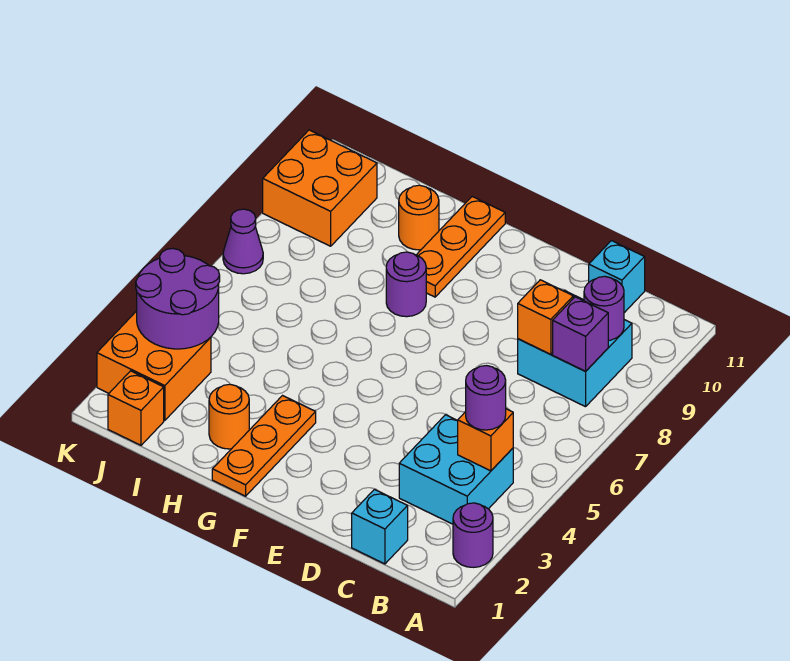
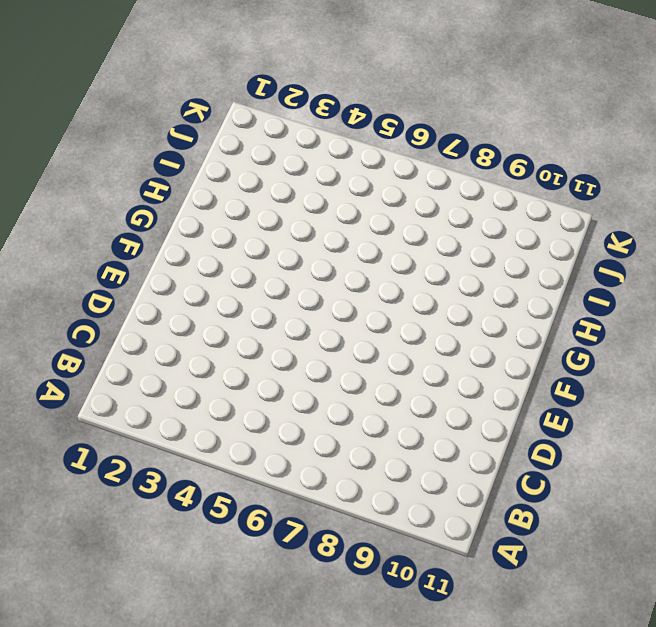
none -> purple 1x1 round brick [453,503,493,567]
none -> cyan 2x2 brick [399,415,513,524]
none -> cyan 2x2 brick [518,290,632,407]

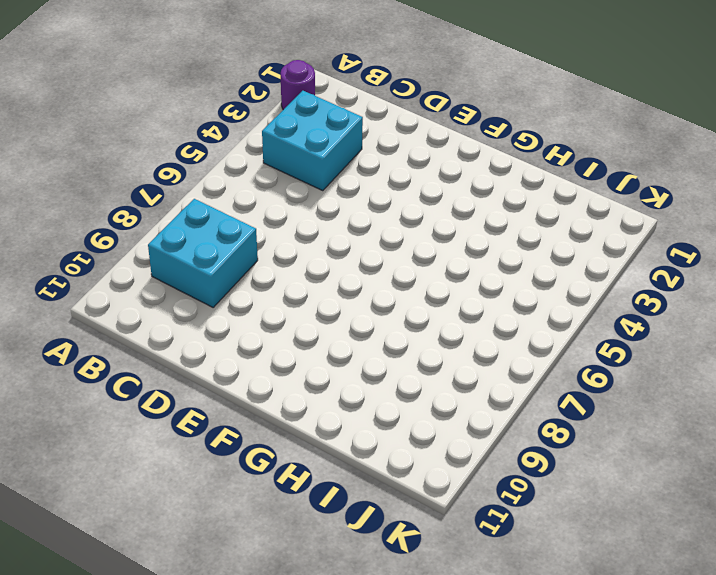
none -> cyan 1x1 brick [352,490,408,564]
none -> cyan 1x1 brick [589,241,645,313]
none -> orange 1x3 plate [212,396,316,496]

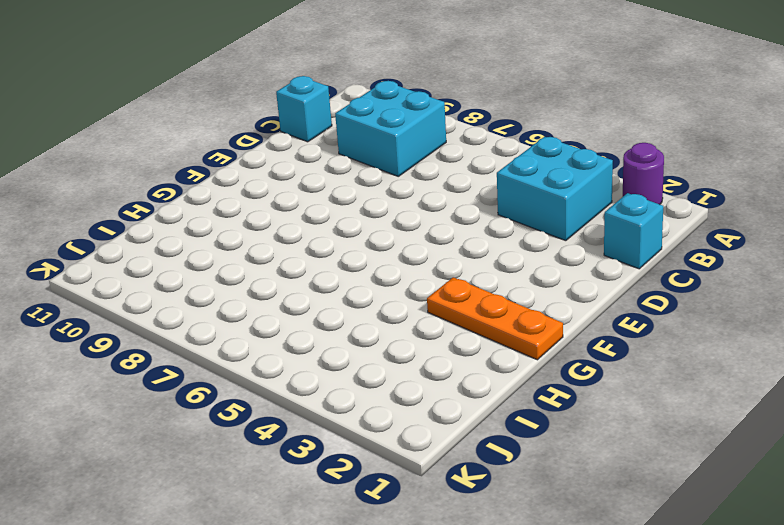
none -> purple 1x1 round brick [386,252,426,317]
none -> orange 1x3 plate [417,197,505,297]
none -> orange 1x1 round brick [209,384,249,449]

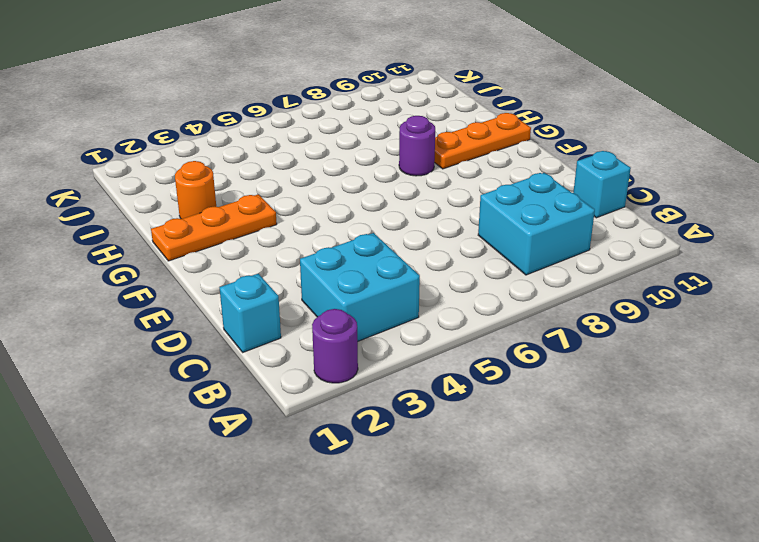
none -> orange 1x1 round brick [399,185,439,250]
none -> orange 1x1 brick [108,371,164,445]
none -> orange 2x2 brick [97,311,211,421]

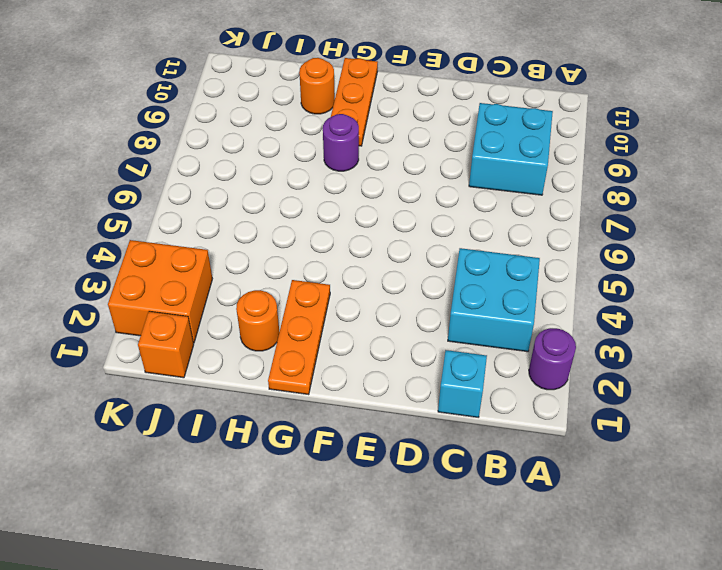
none -> cyan 1x1 brick [589,241,645,313]
none -> orange 2x2 brick [263,130,377,246]
none -> purple 1x1 cone [223,209,263,274]

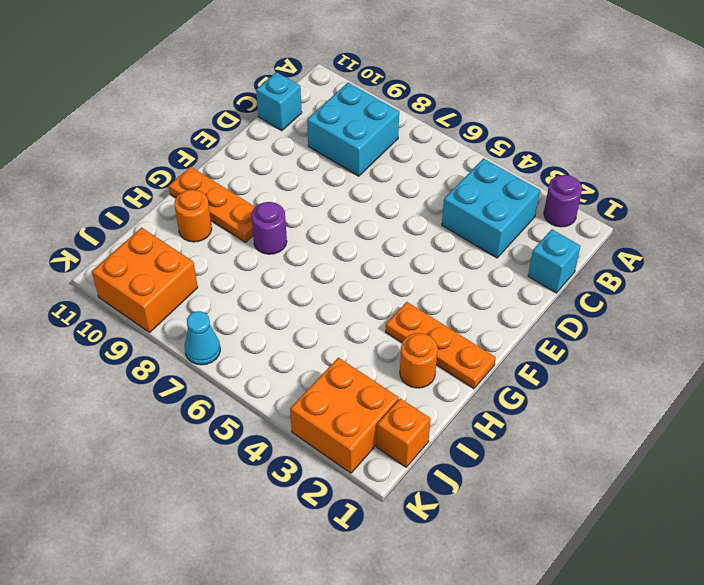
cyan 1x1 cone [185,311,220,365] -> purple 1x1 cone [223,209,263,274]
none -> orange 1x1 brick [457,409,513,471]
none -> purple 1x1 brick [553,297,608,371]
none -> purple 1x1 round brick [584,276,624,341]

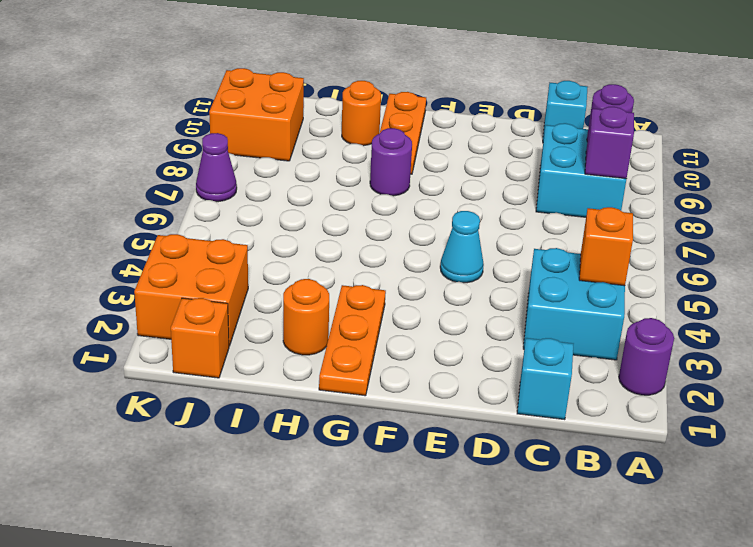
cyan 1x1 cone [440,211,484,283] -> none
none -> orange 1x1 brick [518,280,573,355]
none -> purple 2x2 round brick [136,249,220,349]
none -> purple 1x1 round brick [466,366,506,430]

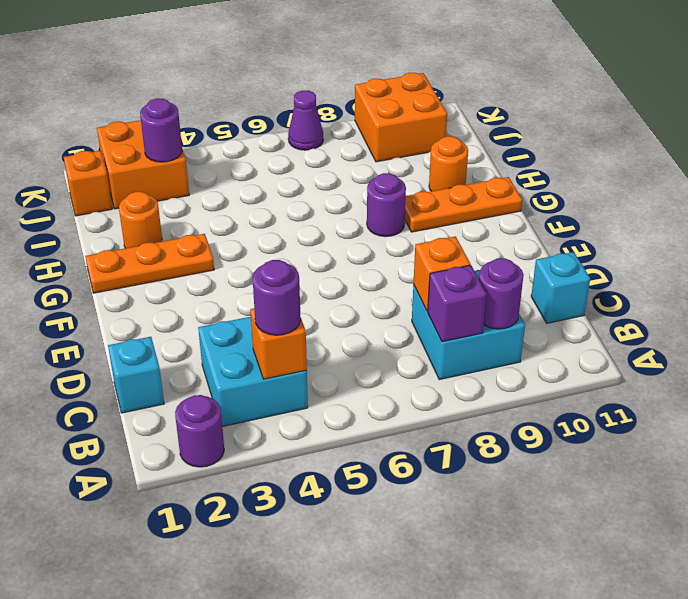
purple 1x1 round brick [140,99,182,162] -> purple 2x2 round brick [136,249,220,349]

